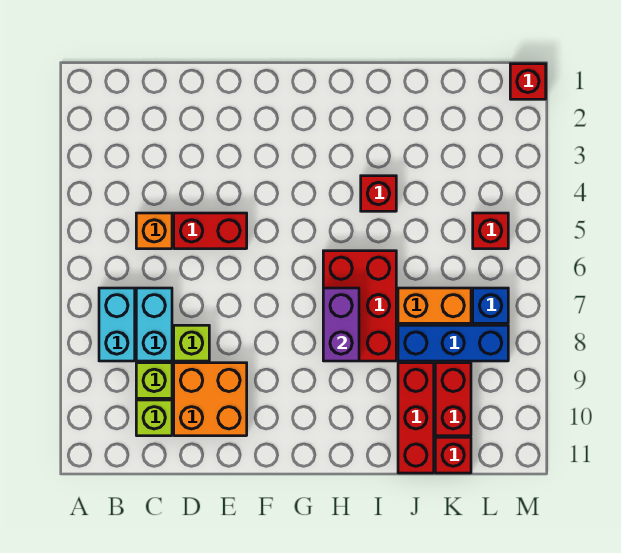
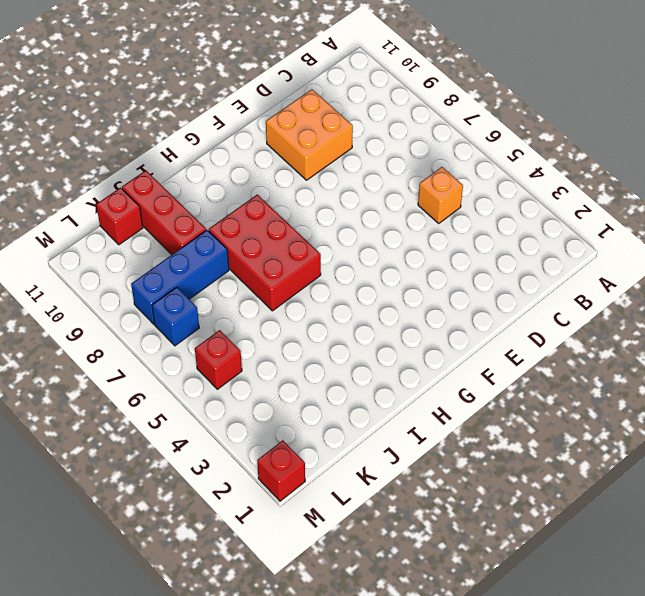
none -> cyan 1x2 brick [99,288,135,361]
none -> cyan 1x2 brick [136,288,172,361]
none -> lime 1x1 brick [136,363,172,398]

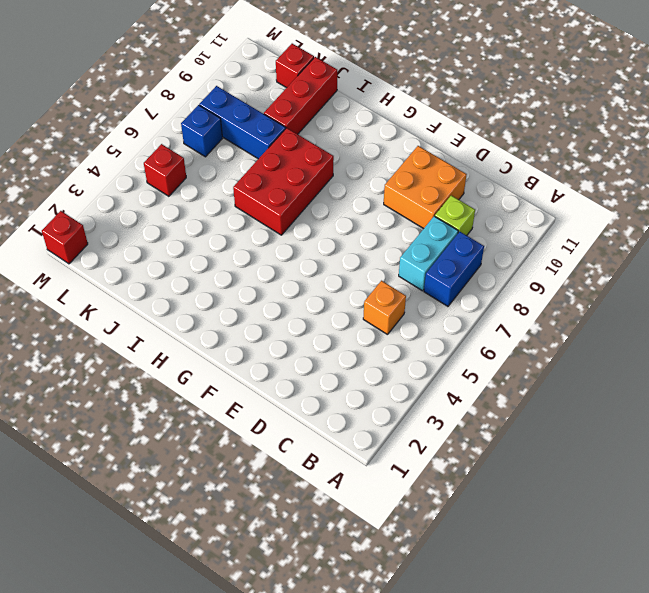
blue 1x2 brick [424,232,484,306] -> cyan 1x2 brick [99,288,135,361]
none -> lime 1x1 brick [136,400,172,436]
none -> red 1x2 brick [174,213,247,249]
none -> lime 1x1 brick [174,325,209,361]

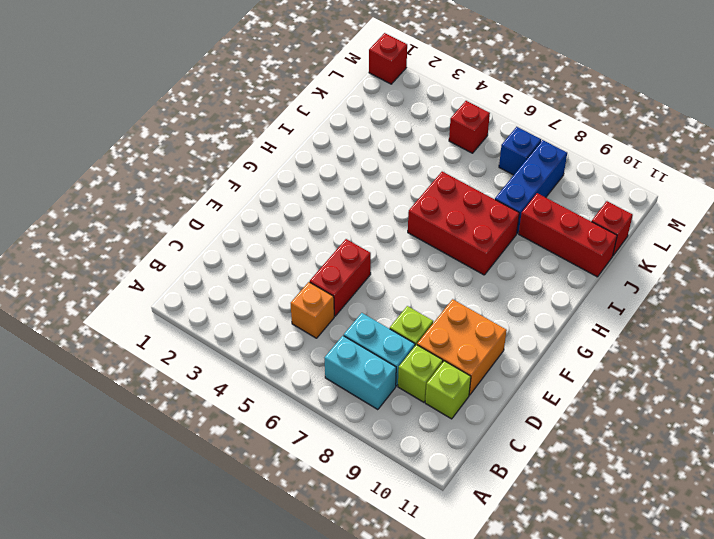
none -> red 1x1 brick [361,176,396,211]
none -> orange 1x2 brick [398,288,471,323]
none -> red 1x2 brick [435,363,471,436]

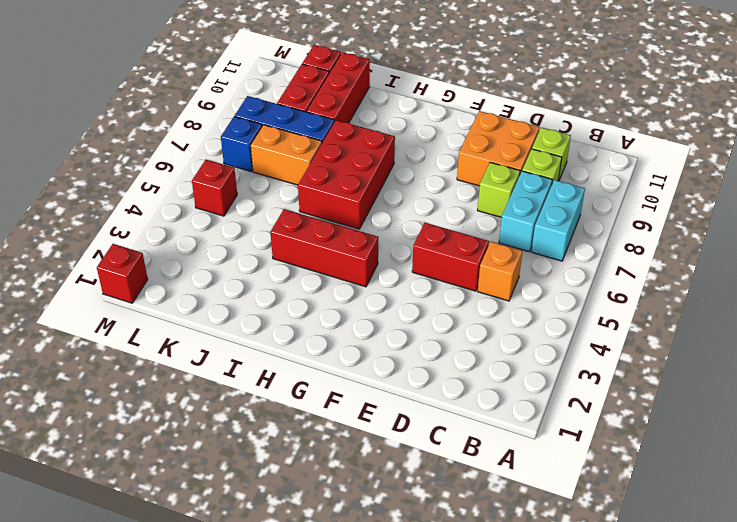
red 1x3 brick [271,209,378,287] -> red 1x1 brick [361,176,396,211]
none -> purple 1x2 brick [323,288,359,361]

